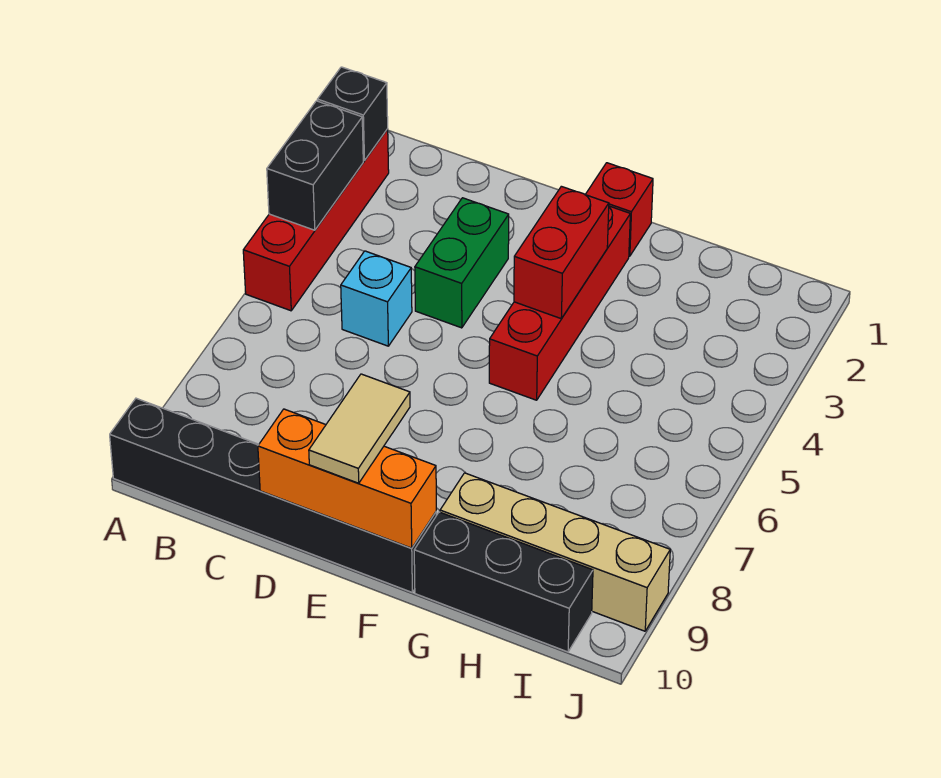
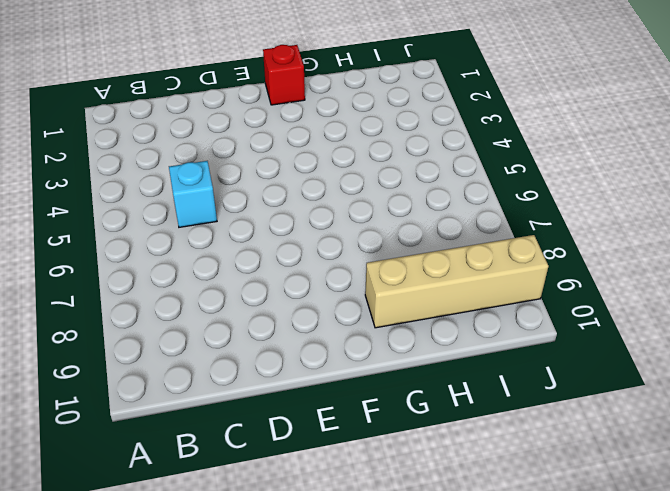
none -> red 1x4 brick [243,129,389,311]
none -> black 1x6 brick [110,398,436,592]
none -> green 1x2 brick [415,198,509,328]

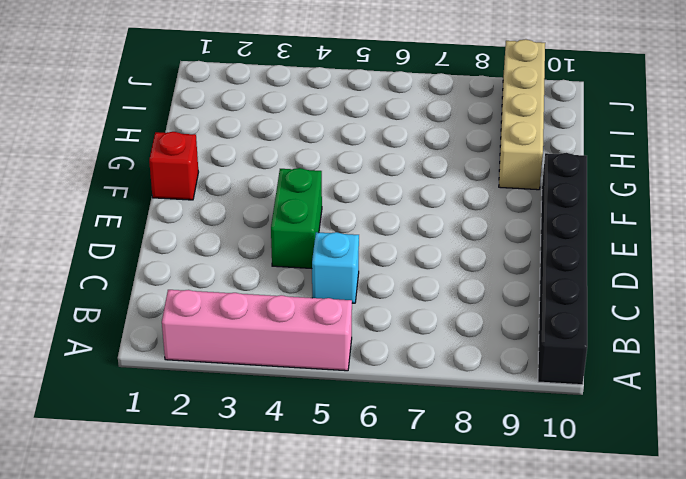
pink 1x4 brick [162,290,352,371] -> red 1x4 brick [243,129,389,311]
green 1x2 brick [271,168,322,268] -> green 1x2 brick turned to [415,198,509,328]
none -> red 1x4 brick [489,206,630,400]
none -> black 1x3 brick [414,512,593,652]
none -> black 1x1 brick [317,67,388,161]

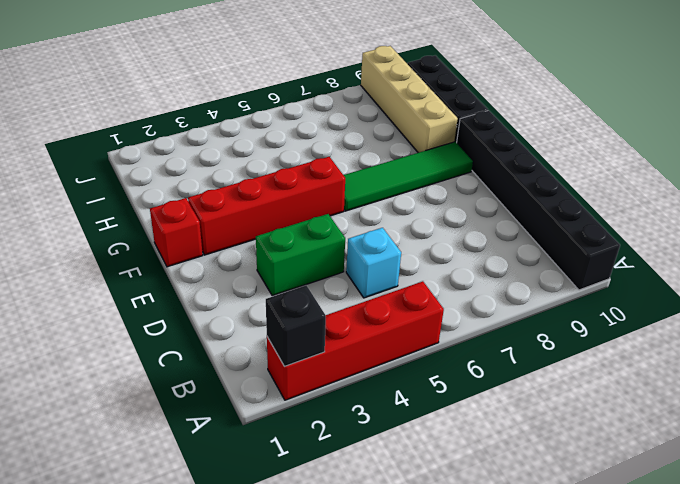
green 1x4 tile [344,142,473,211] -> none
none -> black 1x2 brick [267,101,363,230]
none -> orange 1x3 brick [258,409,436,548]
none -> red 1x2 brick [514,186,609,319]

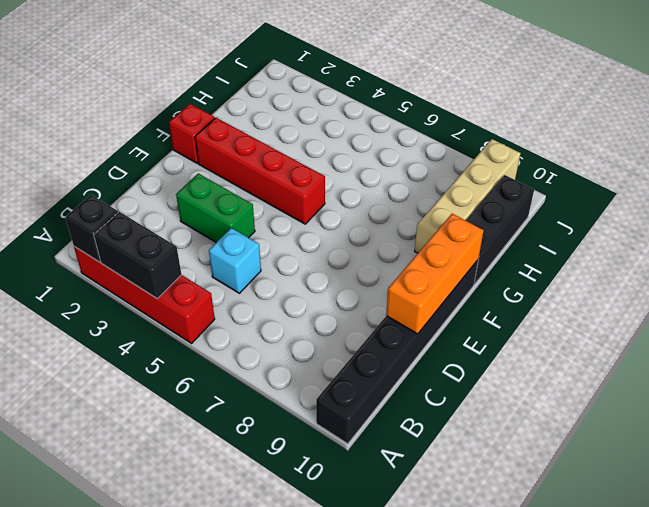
none -> red 1x2 brick [514,186,609,319]
none -> tan 1x2 tile [309,374,410,483]

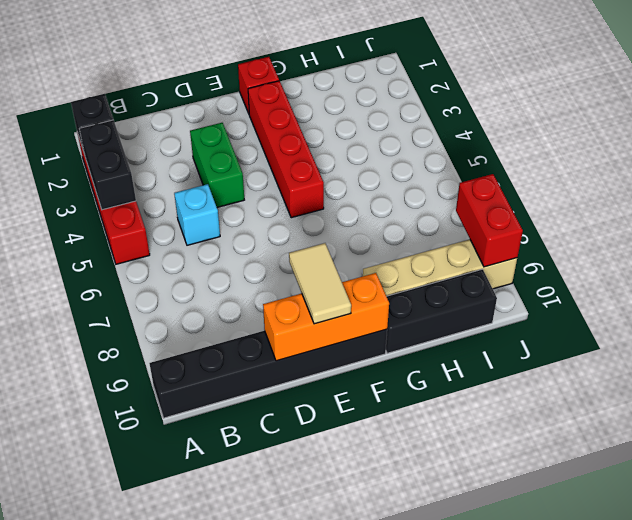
red 1x2 brick [456,174,523,267] -> red 1x2 brick moved to [514,186,609,319]

